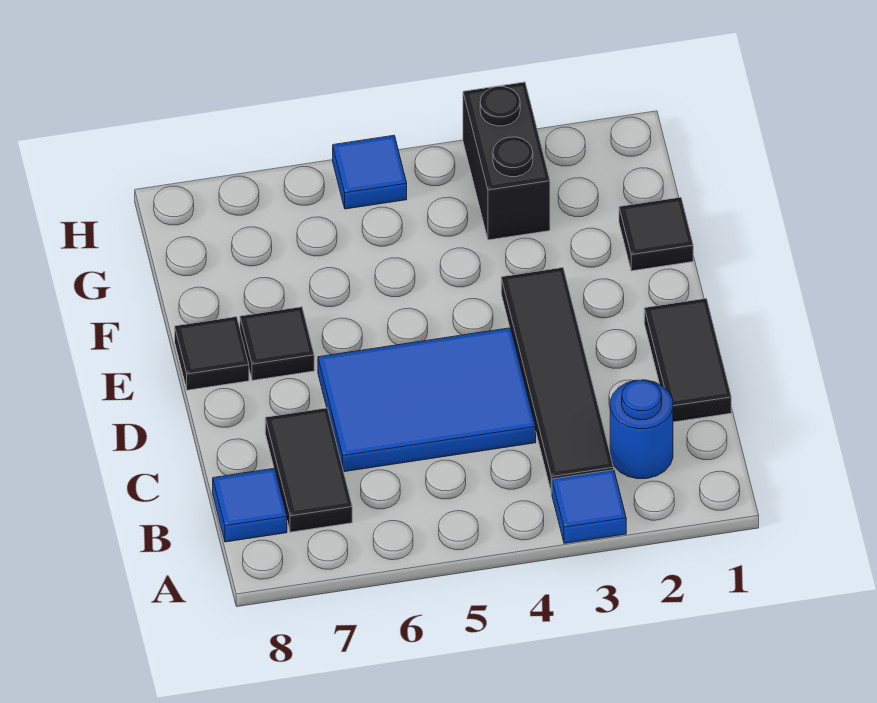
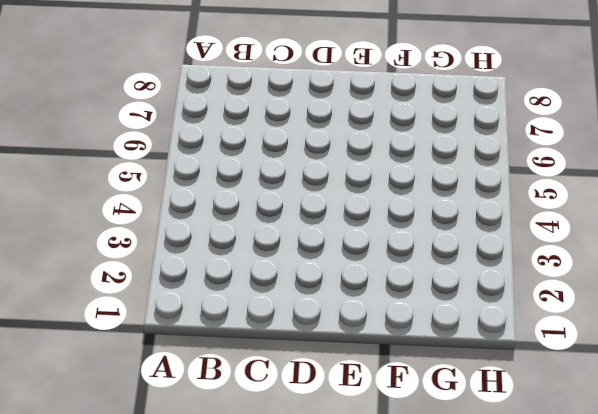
none -> blue 1x1 tile [552,470,626,543]
none -> blue 1x1 round brick [610,380,673,479]
none -> black 1x4 tile [501,268,614,493]

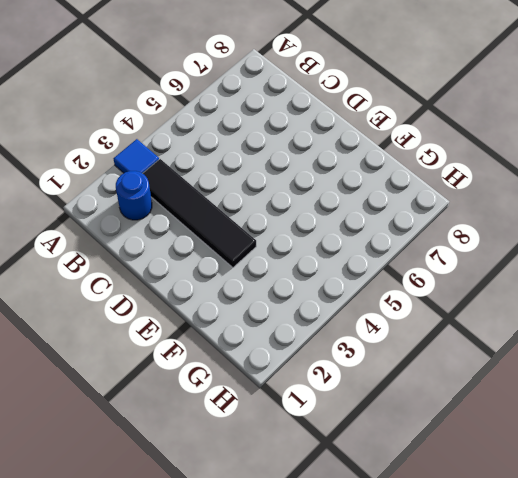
none -> black 1x2 tile [265,408,352,532]
none -> blue 1x1 tile [213,468,287,542]
none -> black 1x2 tile [644,298,731,422]

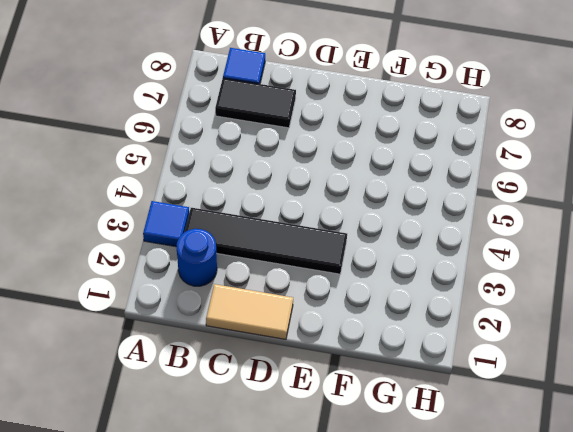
tan 1x2 tile [206,284,293,339] -> black 1x2 tile [644,298,731,422]
none -> blue 2x3 tile [318,328,536,472]
none -> black 1x1 tile [240,307,314,380]
none -> black 1x1 tile [175,317,249,390]

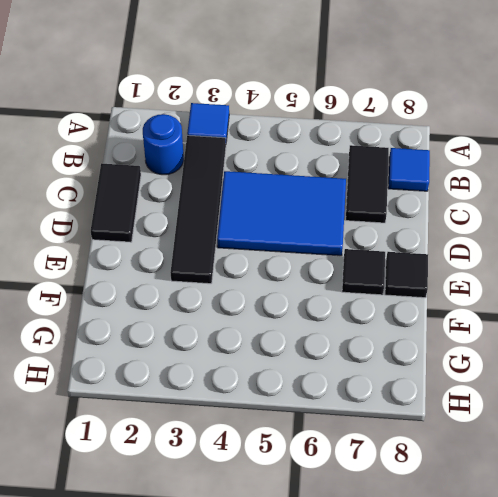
none -> black 1x1 tile [619,197,693,271]
none -> black 1x2 brick [463,82,550,240]
none -> blue 1x1 tile [333,135,407,209]

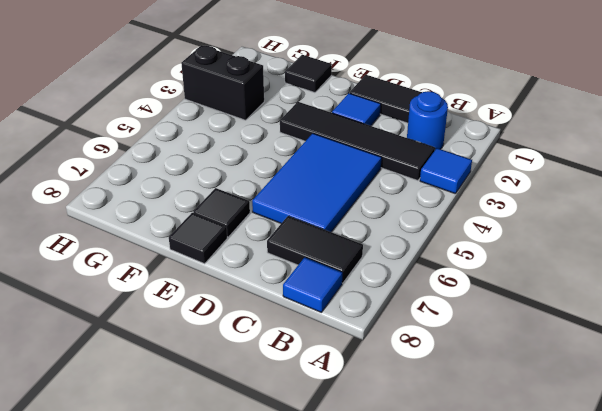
blue 1x1 tile [332,93,381,126] -> blue 1x1 tile moved to [333,135,407,209]

